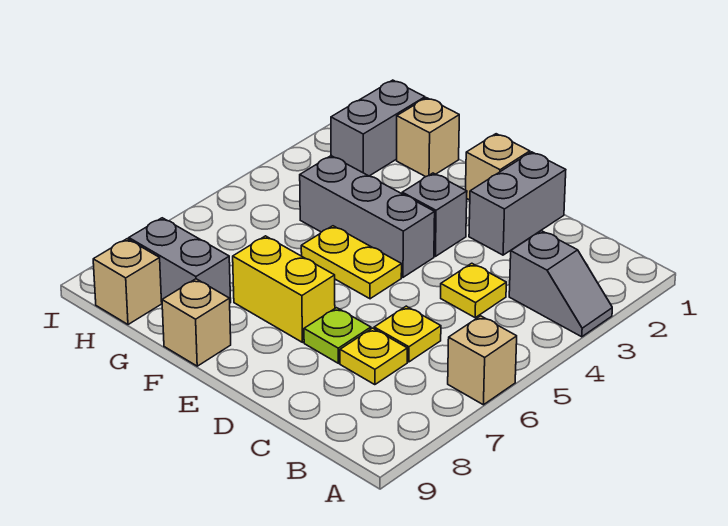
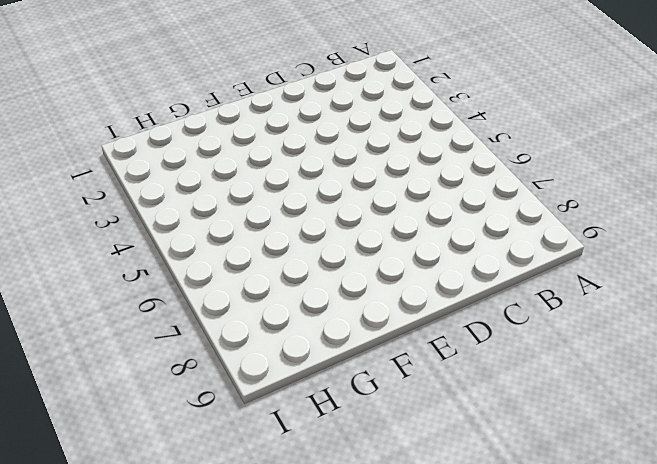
none -> grey 1x2 slope [509,231,612,337]
none -> tan 1x1 brick [448,316,517,405]
none -> yellow 1x1 plate [441,263,506,317]

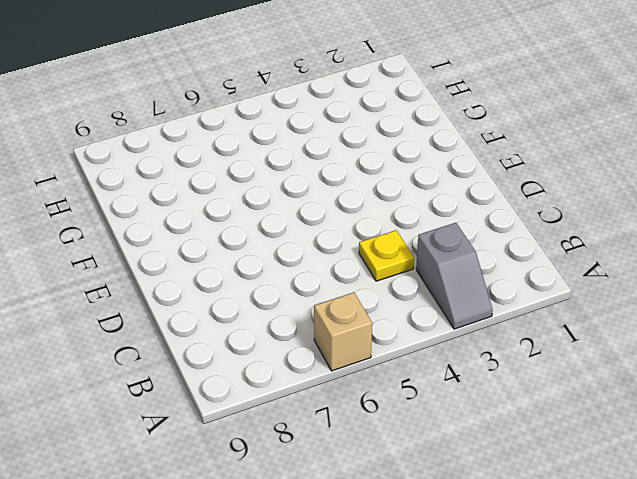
none -> yellow 1x1 plate [374,306,441,362]
none -> yellow 1x1 plate [340,328,407,385]
none -> grey 1x2 brick [469,152,566,255]

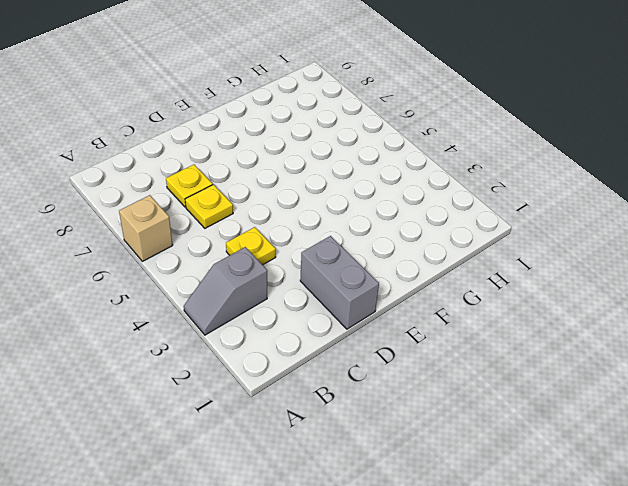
none -> lime 1x1 plate [304,308,371,363]
none -> tan 1x1 brick [466,134,530,200]
none -> grey 1x1 brick [402,173,467,256]

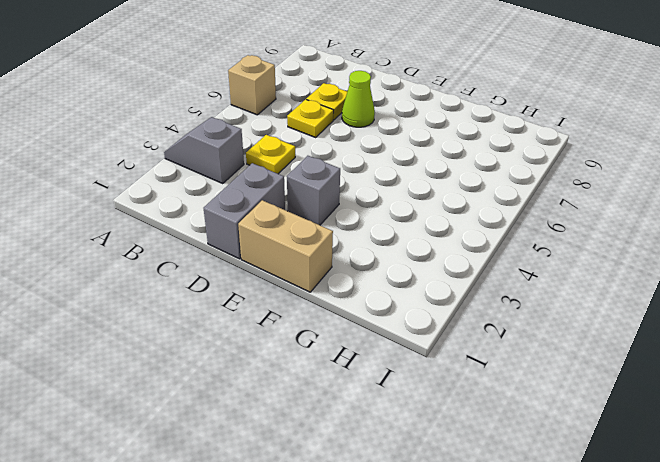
lime 1x1 cone [342,71,375,127] -> lime 1x1 plate [304,308,371,363]
tan 1x2 brick [238,200,333,292] -> tan 1x1 brick [466,134,530,200]
none -> grey 1x3 brick [300,156,435,277]
none -> yellow 1x2 plate [301,226,402,299]
none -> yellow 1x2 brick [233,236,335,342]

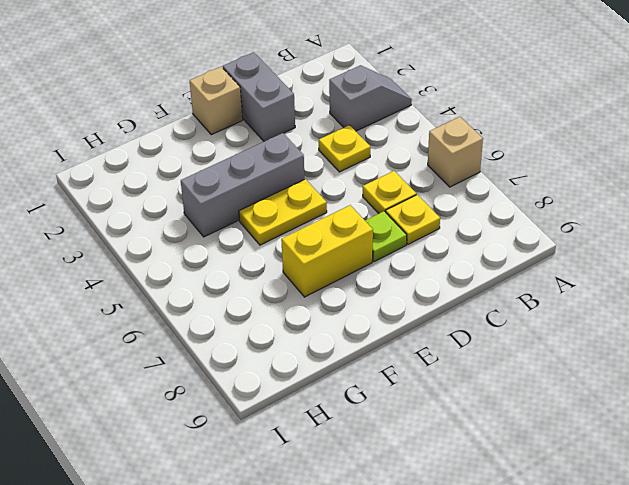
none -> grey 1x1 brick [402,173,467,256]
none -> tan 1x1 brick [162,279,231,366]
none -> tan 1x1 brick [397,98,459,177]

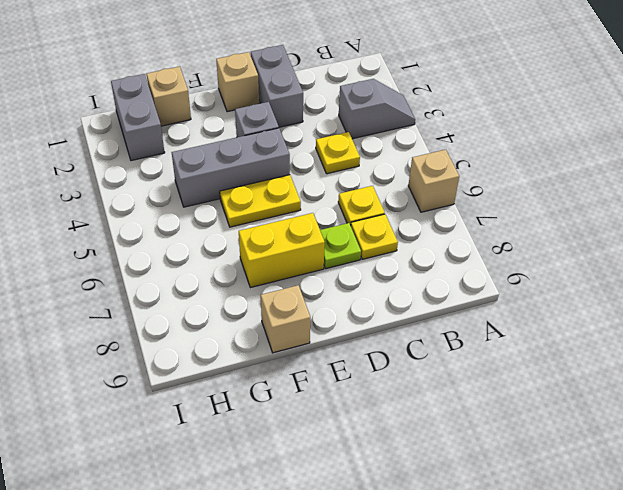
none -> grey 1x2 brick [129,218,231,303]
none -> tan 1x1 brick [93,239,162,325]

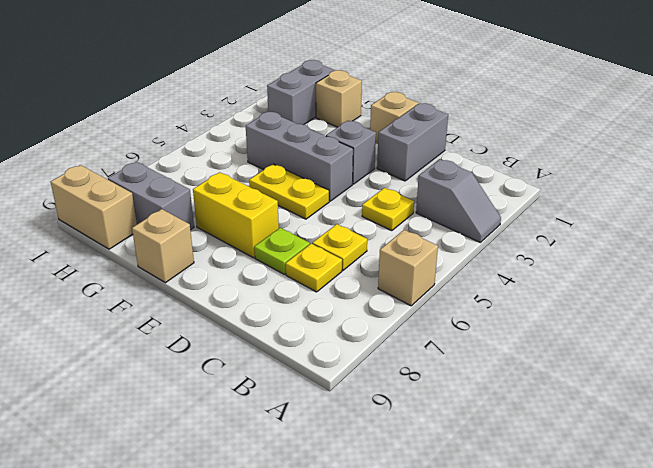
tan 1x2 brick [51,165,137,249] -> tan 1x1 brick [93,239,162,325]

